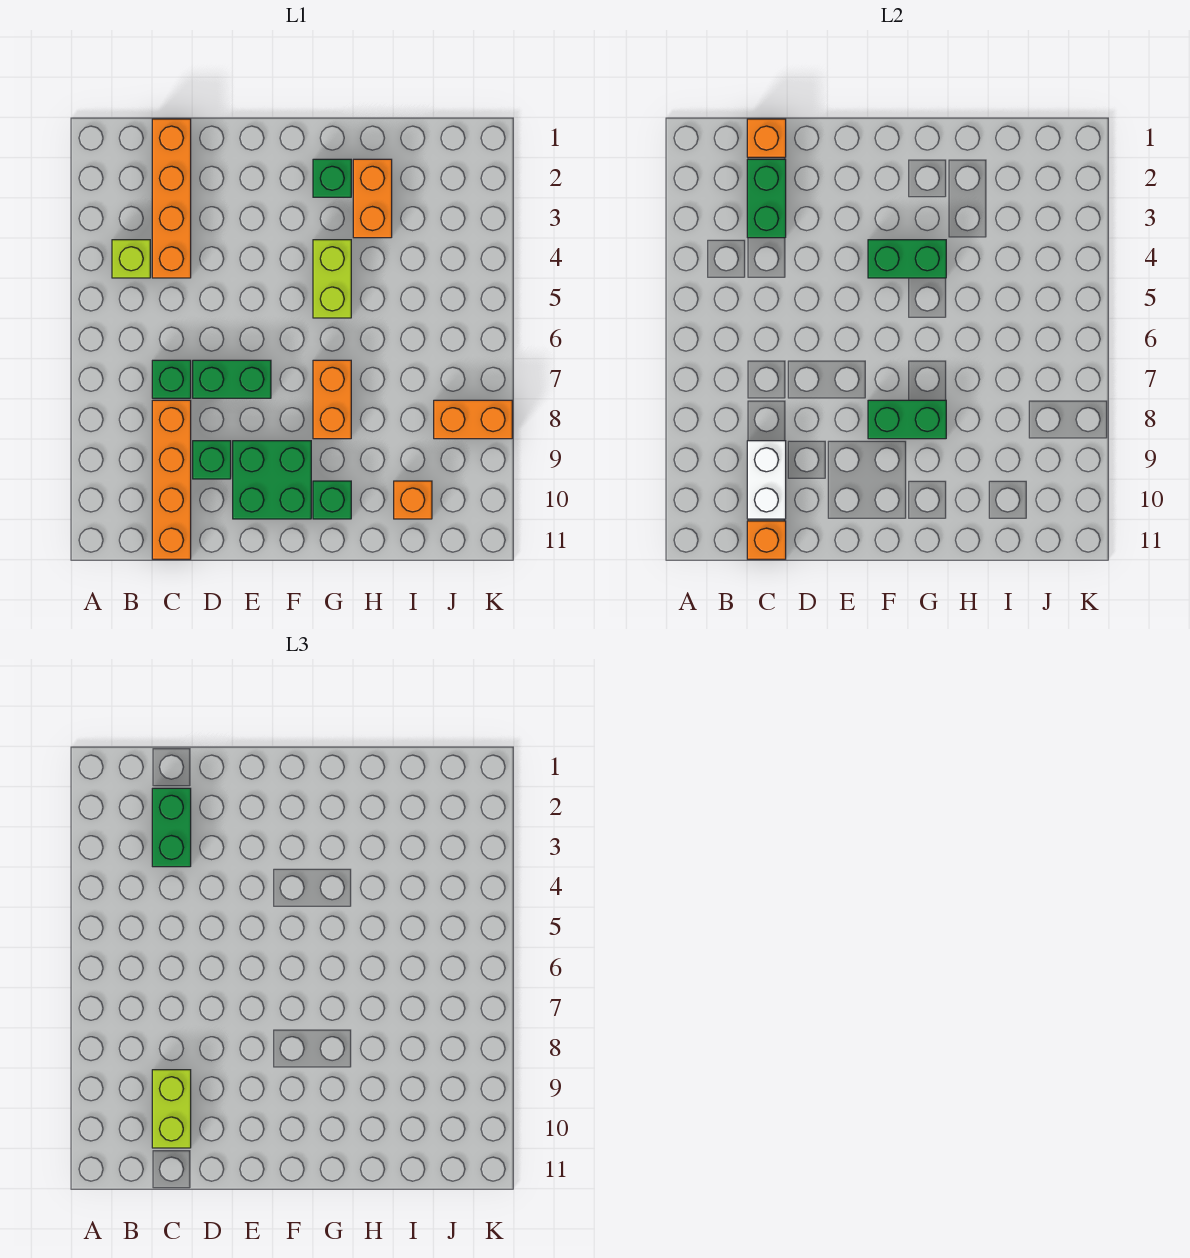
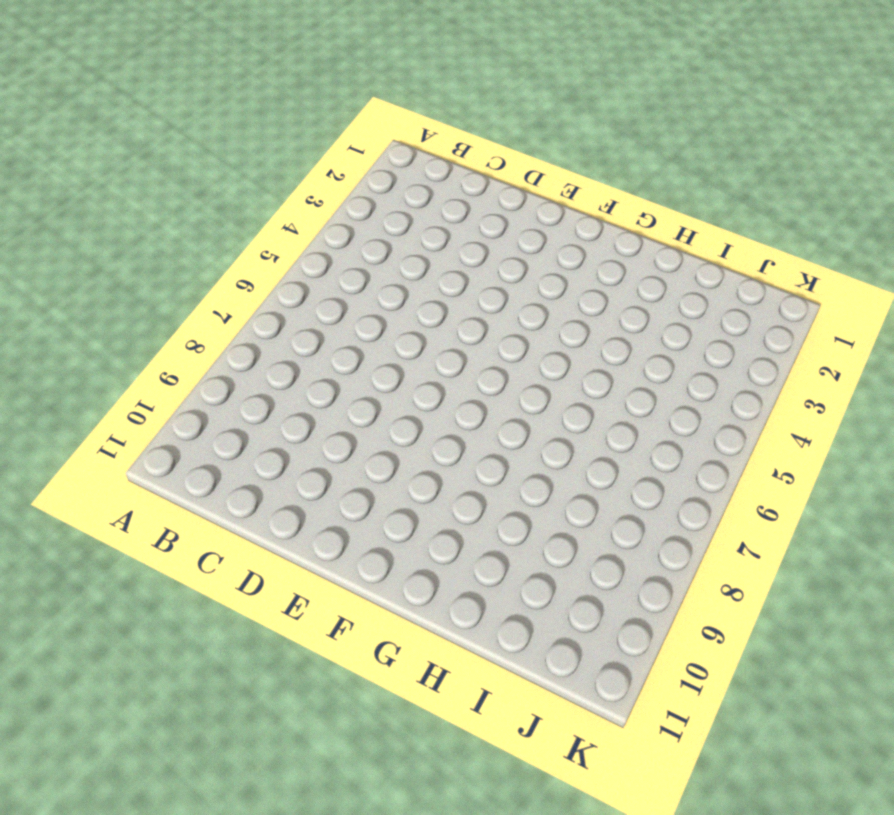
none -> lime 1x1 brick [112,240,150,278]
none -> orange 1x4 brick [152,119,191,278]
none -> green 1x1 brick [152,360,191,398]

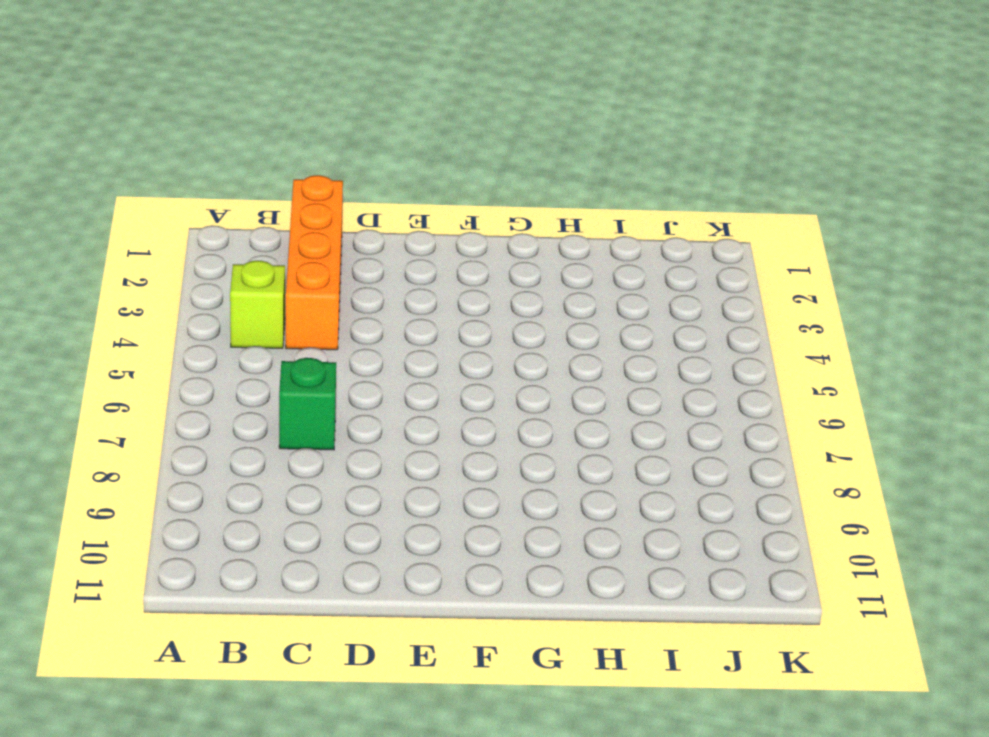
none -> orange 1x4 brick [152,400,191,559]
none -> green 1x2 brick [193,360,271,398]
none -> green 1x1 brick [193,441,231,479]

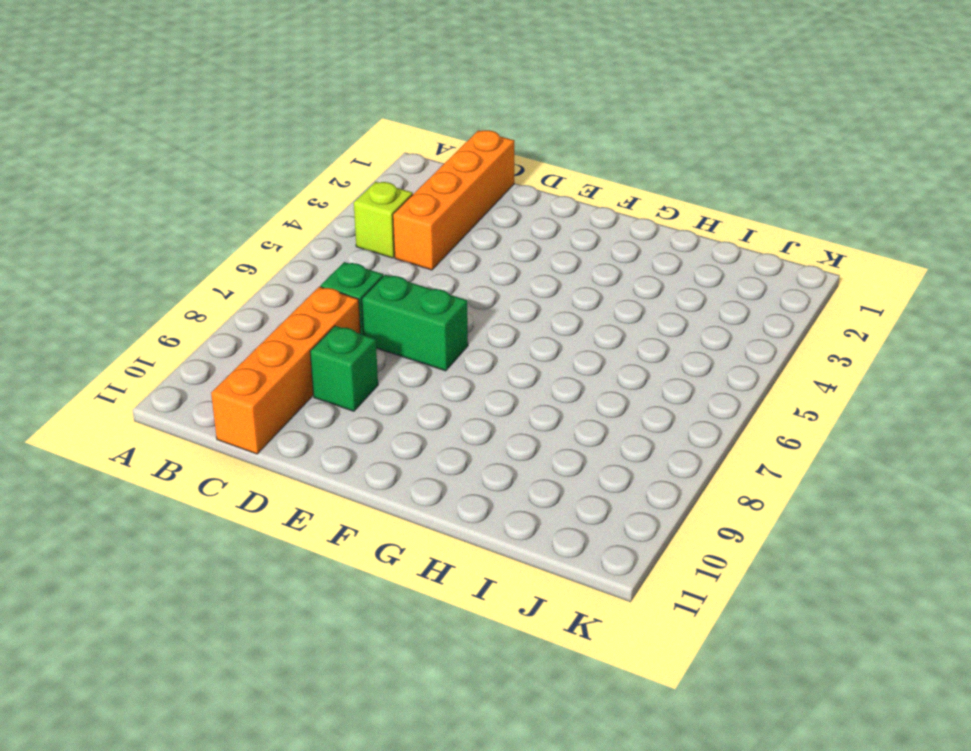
none -> green 2x2 brick [233,441,311,519]
none -> green 1x1 brick [313,159,351,197]
none -> lime 1x2 brick [313,240,351,318]

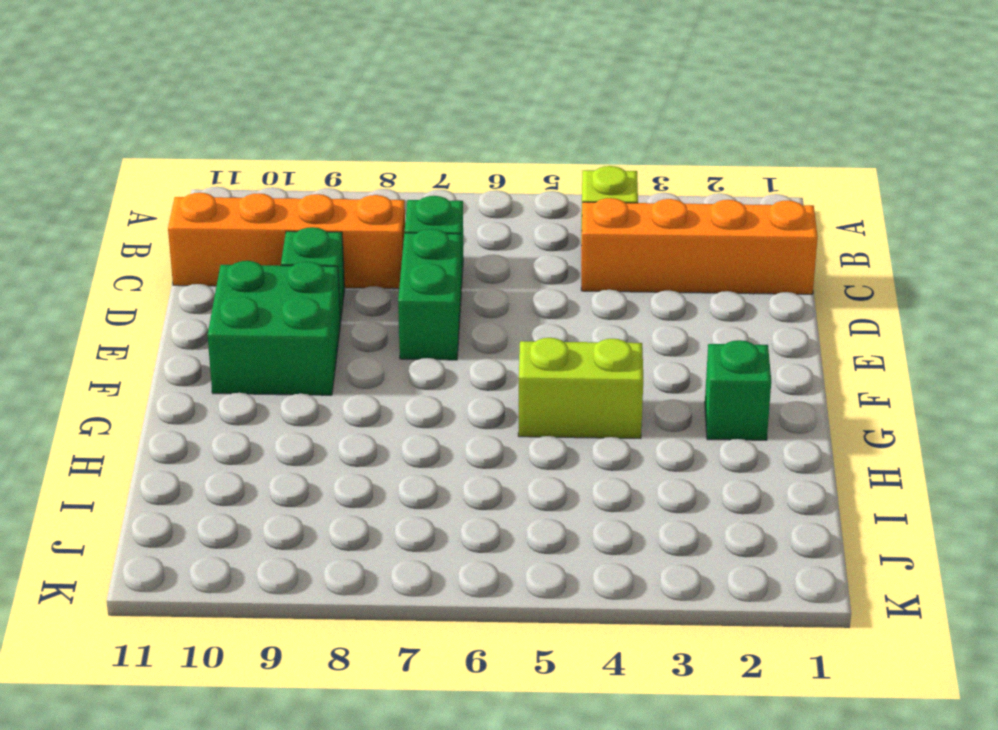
none -> orange 1x2 brick [313,360,351,439]
none -> green 1x1 brick [313,481,351,519]
none -> orange 1x2 brick [353,159,392,238]

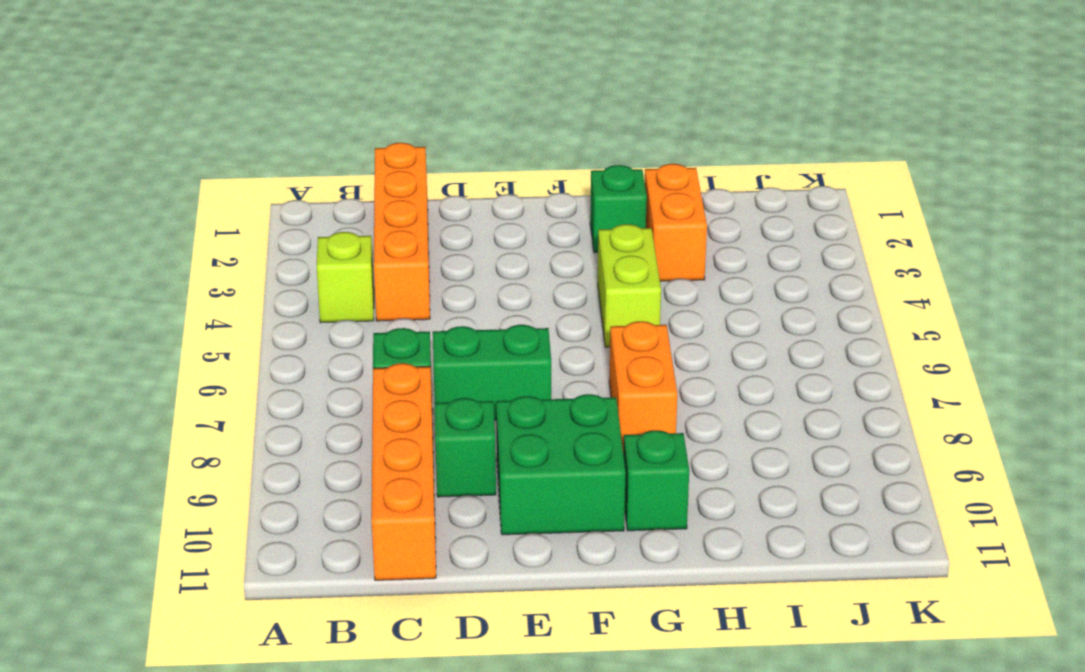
none -> orange 1x1 brick [394,481,432,519]
none -> orange 1x2 brick [434,400,512,439]
none -> orange 1x1 brick [747,119,786,157]

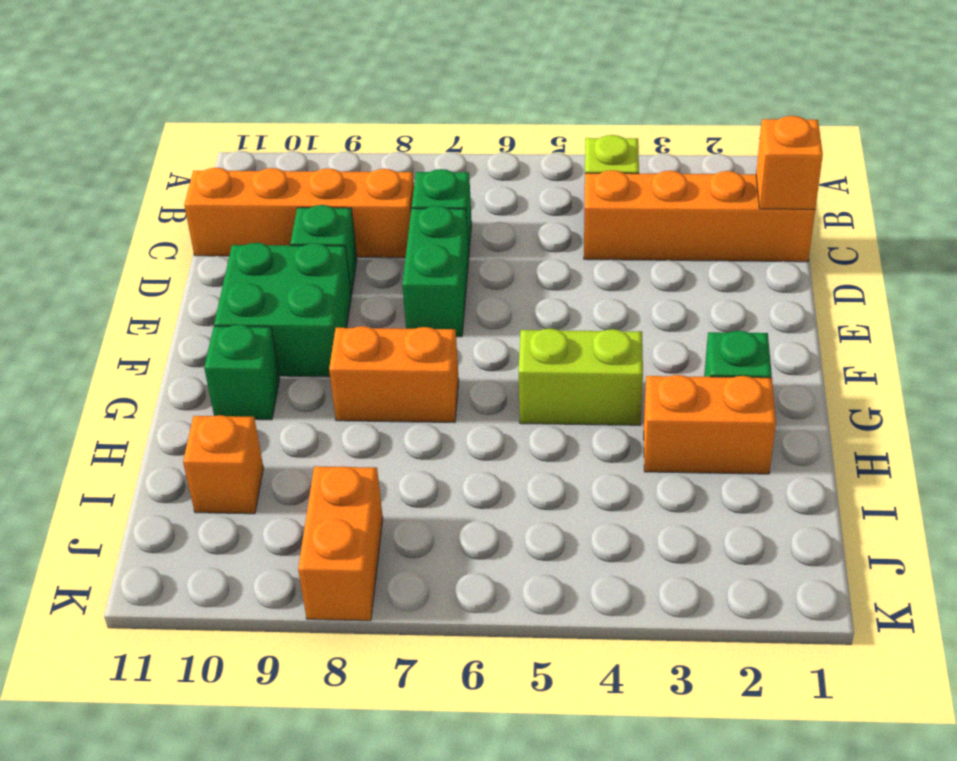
none -> green 1x2 brick [747,159,786,238]
none -> white 1x2 brick [747,441,786,519]
none -> orange 1x1 brick [747,521,786,559]

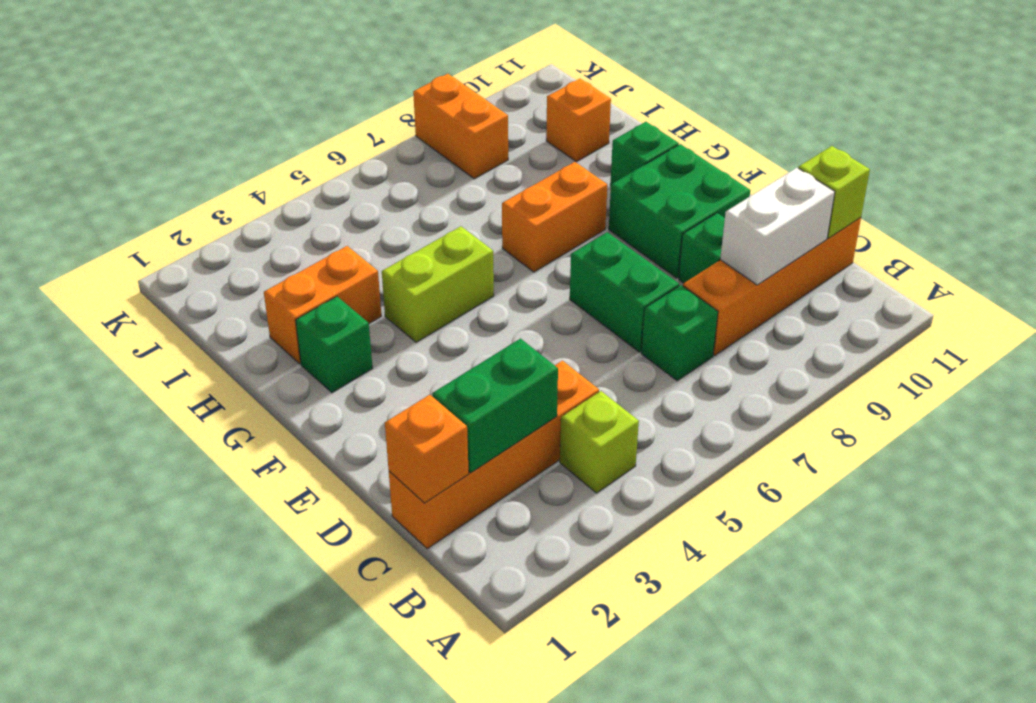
lime 1x1 brick [798,146,870,238] -> orange 1x1 brick [747,521,786,559]
none -> green 1x2 brick [868,240,946,278]
none -> green 1x2 brick [868,400,946,439]
none -> green 1x2 brick [152,788,191,867]

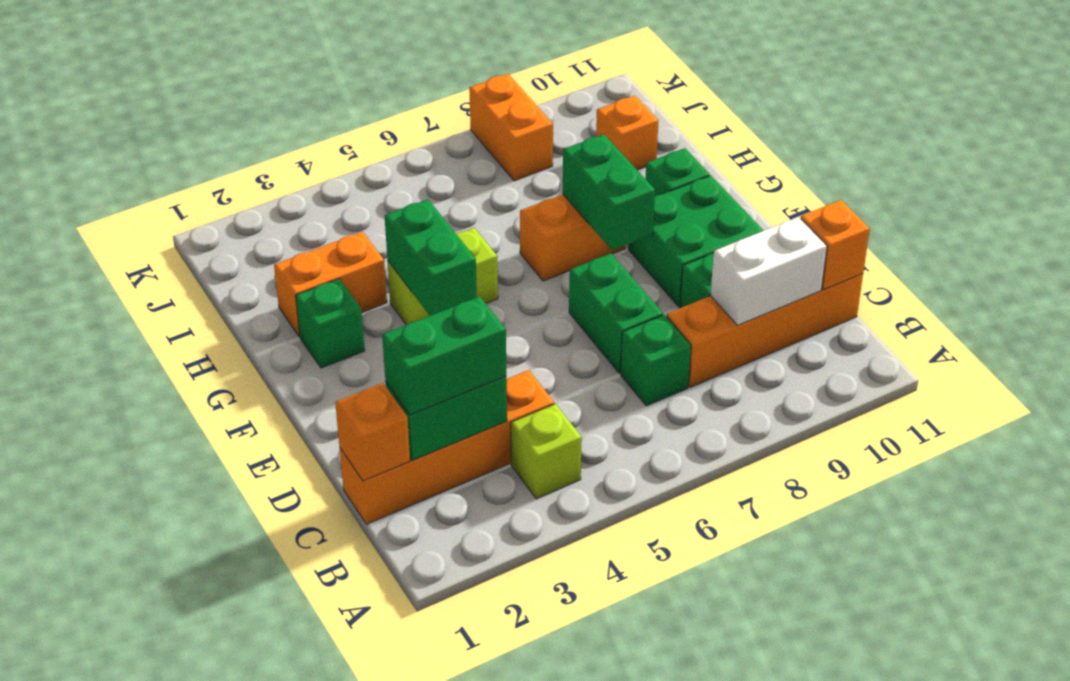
none -> lime 1x2 brick [152,1070,191,1148]

